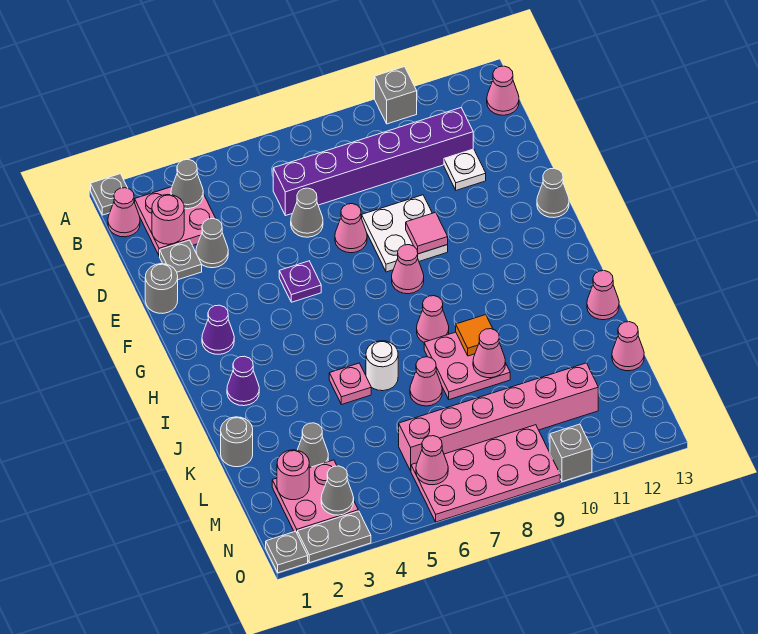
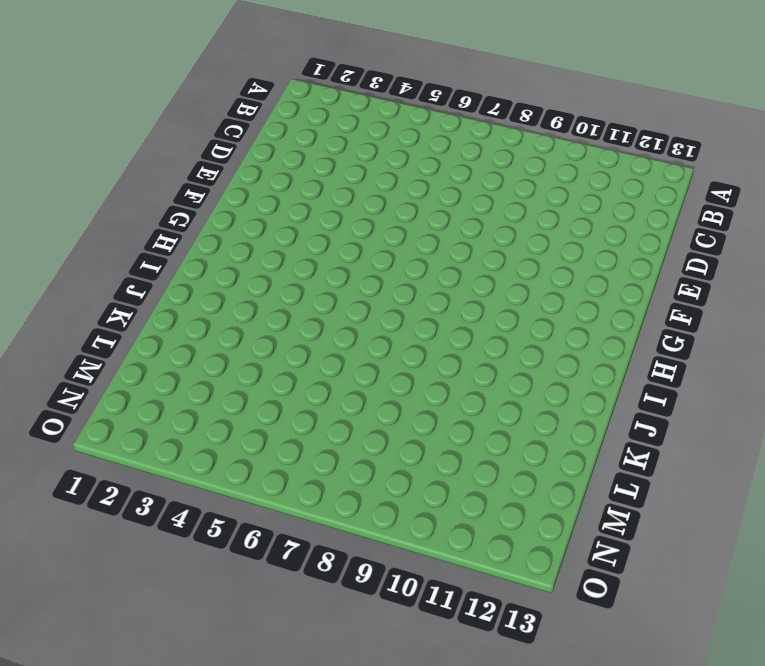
none -> grey 1x1 plate [91,174,127,215]
none -> grey 1x1 brick [375,67,417,124]
none -> pink 1x1 cone [108,188,140,237]
none -> pink 2x2 plate [135,187,216,256]

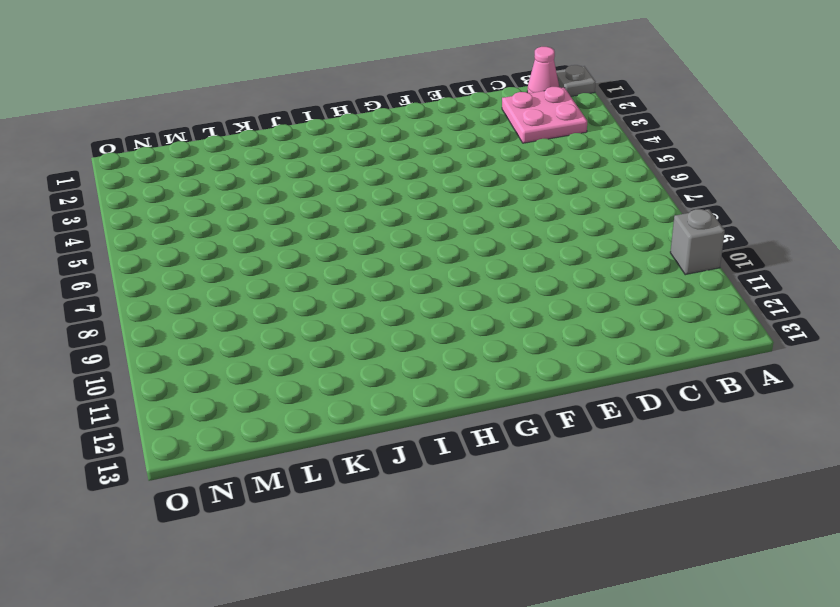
none -> pink 1x1 cone [487,66,519,115]
none -> purple 1x6 brick [273,108,473,216]
none -> grey 1x1 plate [160,240,202,280]
none -> grey 1x1 cone [196,219,228,268]

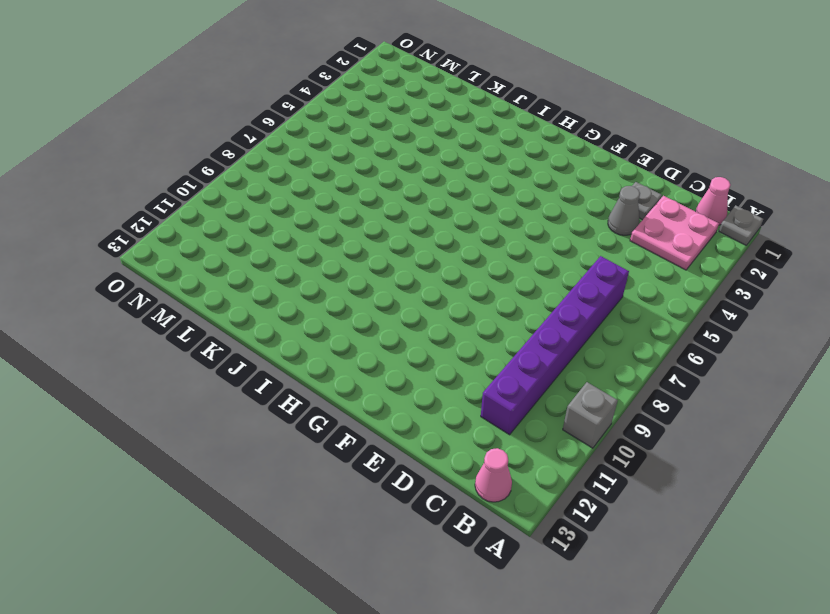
none -> grey 1x1 cone [291,188,323,237]
none -> white 1x1 plate [444,149,486,190]
none -> grey 1x1 round brick [145,264,178,313]
none -> pink 1x1 cone [335,204,367,253]

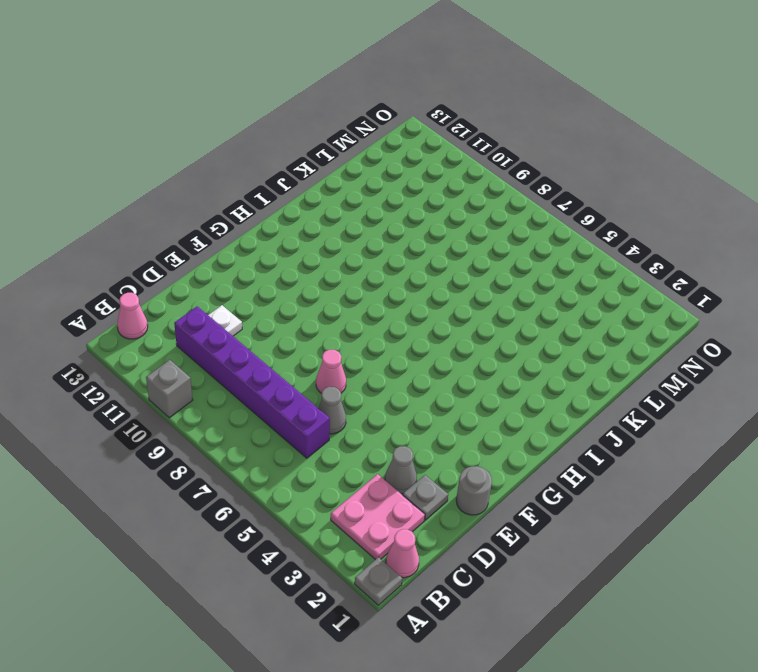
none -> white 2x2 plate [362,195,448,272]
none -> purple 1x1 plate [279,261,321,302]
none -> grey 1x1 cone [537,168,569,218]
none -> purple 1x1 cone [202,305,234,354]

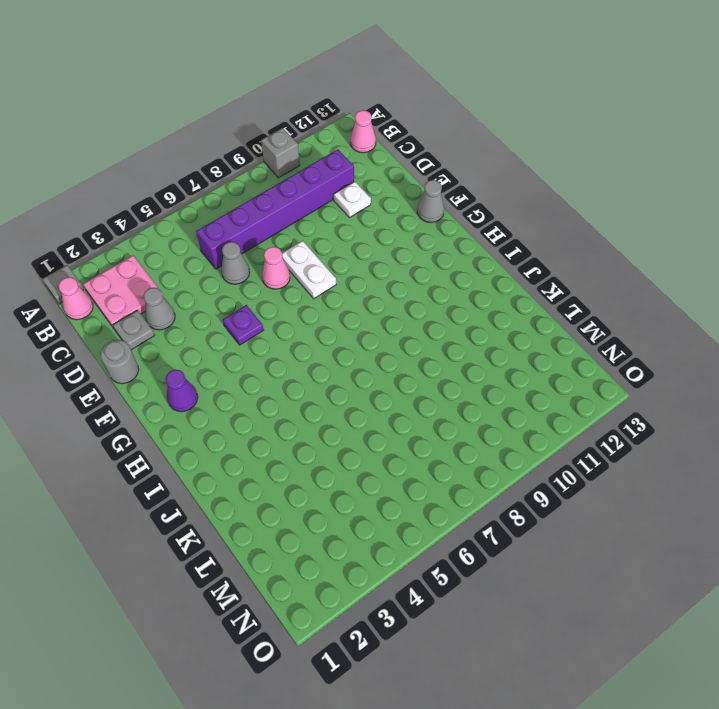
white 1x2 plate [282,241,336,299] -> white 2x2 plate [362,195,448,272]
none -> pink 1x1 cone [392,245,424,294]
none -> purple 1x1 cone [227,356,259,406]
none -> pink 1x1 cone [417,296,449,342]
none -> pink 1x1 plate [329,363,371,405]

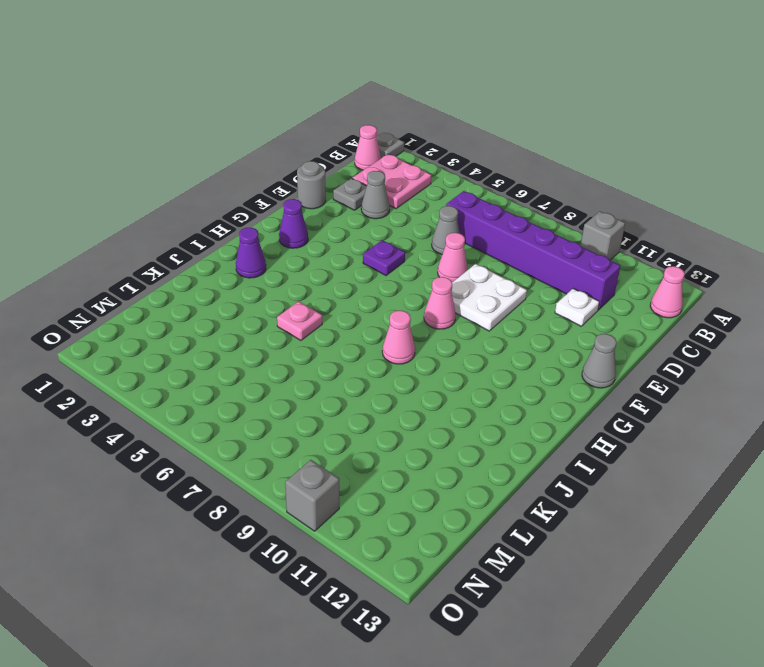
none -> white 1x1 round brick [366,341,398,391]
none -> pink 2x2 plate [424,332,510,400]
none -> pink 1x1 cone [587,271,619,320]
none -> grey 1x1 round brick [221,417,253,467]

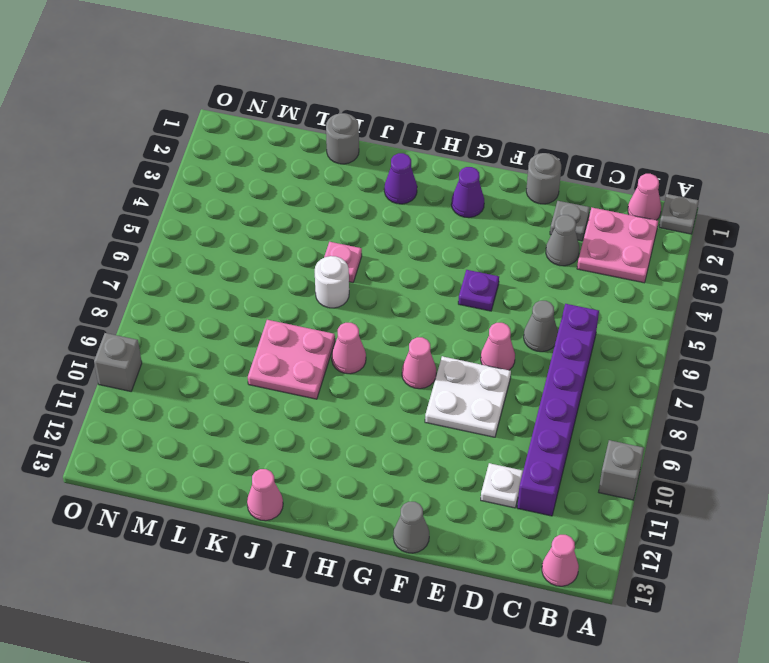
none -> pink 1x1 cone [410,357,442,406]
none -> grey 1x1 cone [298,423,328,468]
none -> pink 1x1 cone [612,322,644,371]
none -> pink 2x2 plate [272,460,358,532]

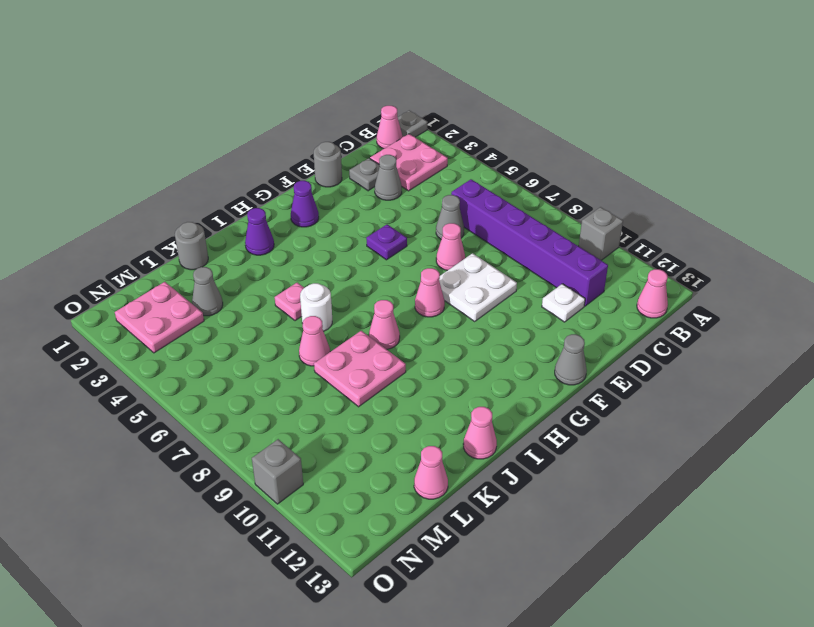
none -> pink 1x6 brick [399,363,598,471]
none -> pink 2x4 plate [411,425,560,522]
none -> grey 1x1 plate [266,531,308,573]
none -> grey 1x2 plate [297,511,371,563]

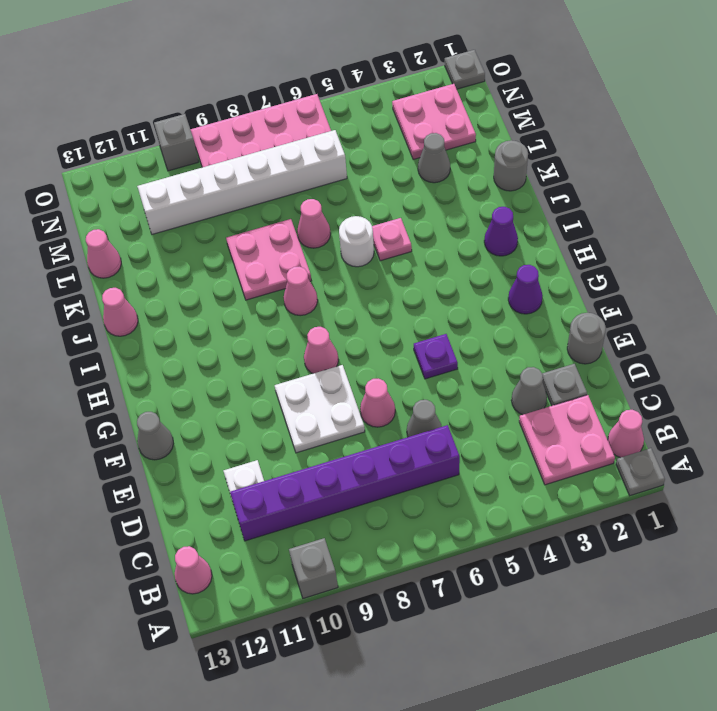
white 1x6 brick [137,130,347,234] -> pink 1x6 brick [399,363,598,471]
none -> grey 1x2 plate [297,511,371,563]
none -> grey 1x1 cone [171,160,203,209]
none -> pink 1x1 round brick [152,195,184,244]
none -> pink 1x1 tile [406,212,448,254]

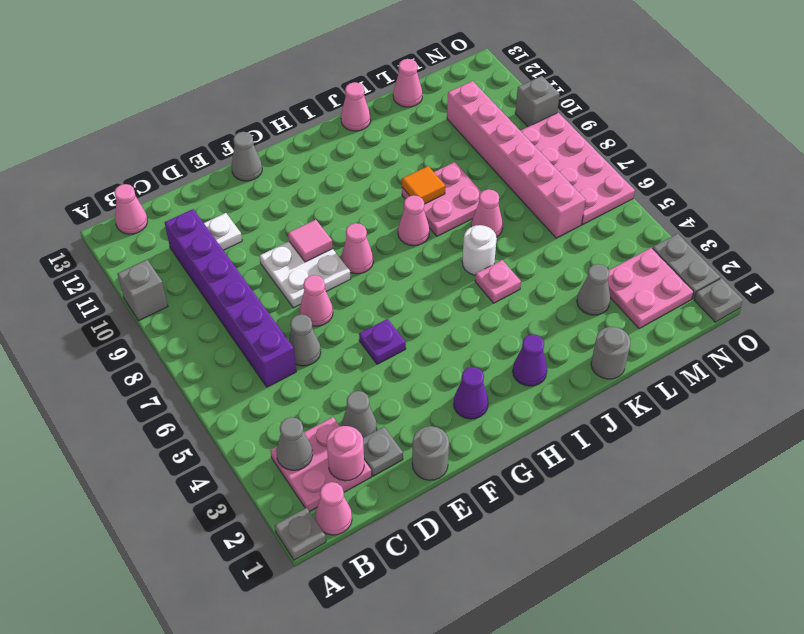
none -> pink 1x1 cone [473,329,505,378]
none -> pink 1x1 round brick [277,450,309,500]
none -> grey 1x1 cone [321,466,354,515]
none -> pink 1x1 cone [416,436,448,485]

